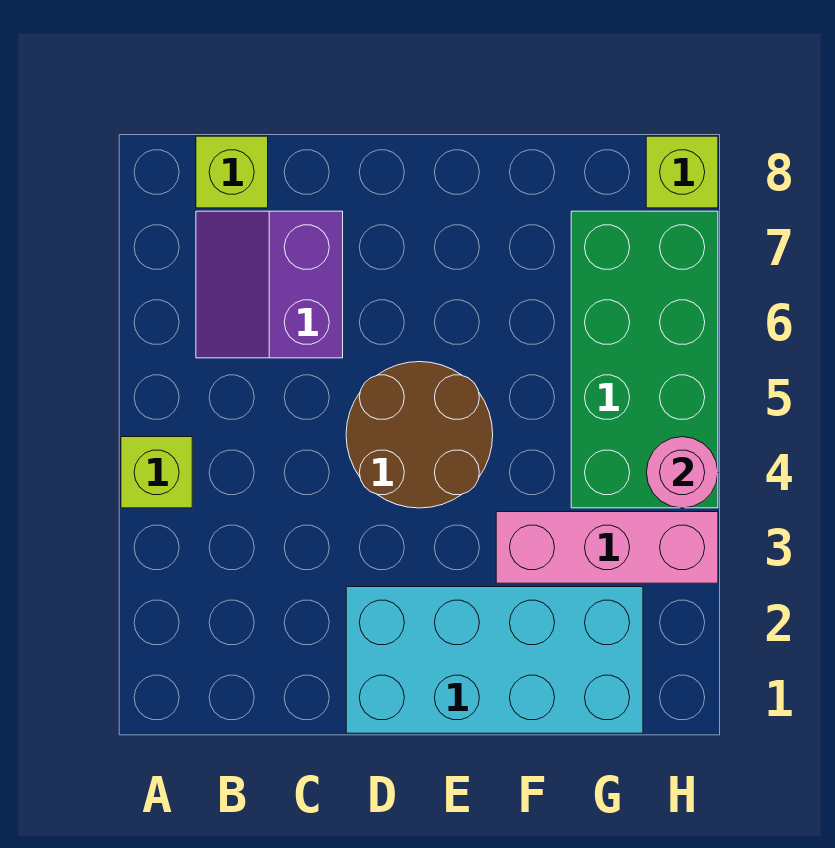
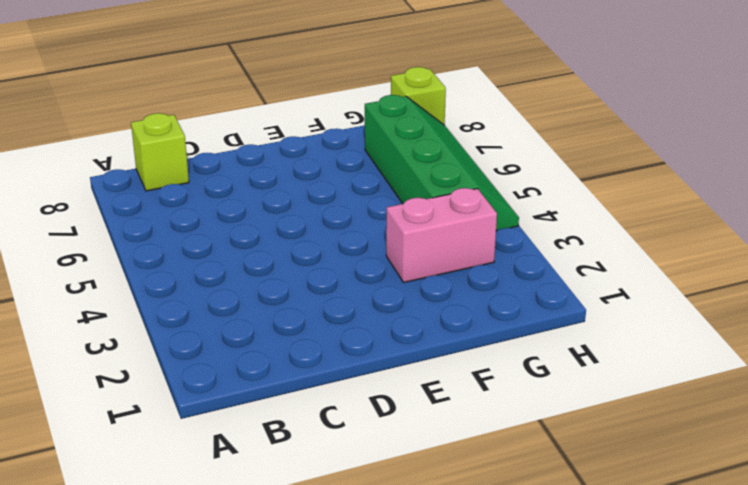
pink 1x2 brick [386,188,497,283] -> pink 1x3 brick [496,512,718,583]
green 2x4 slope [365,95,519,231] -> green 2x4 brick [571,211,718,508]
none -> lime 1x1 brick [121,437,192,508]
none -> purple 2x2 slope [196,211,343,358]

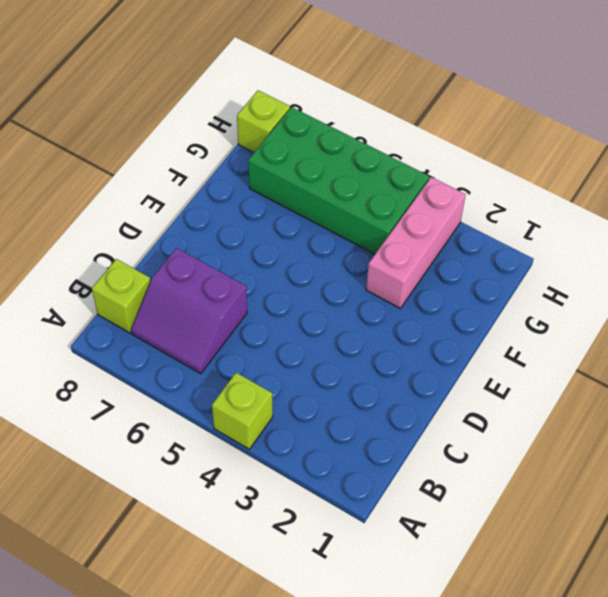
none -> cyan 2x4 brick [346,587,643,733]
none -> brown 2x2 round brick [346,362,493,508]

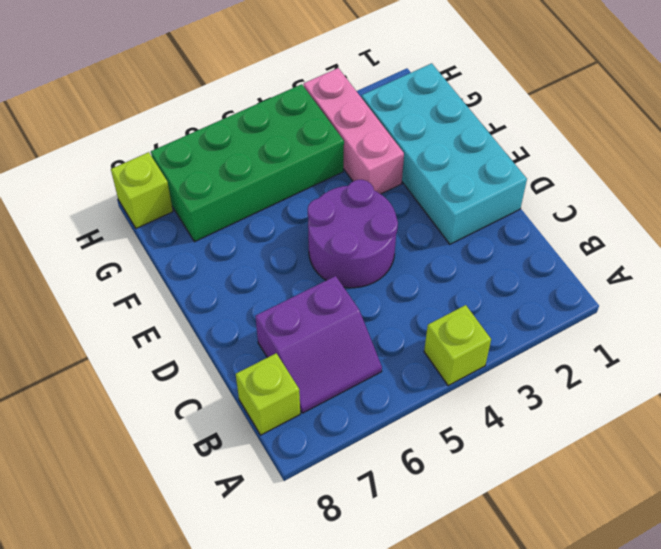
purple 2x2 round brick [308,180,398,288] -> brown 2x2 round brick [346,362,493,508]
none -> pink 1x1 round brick [646,437,718,508]

